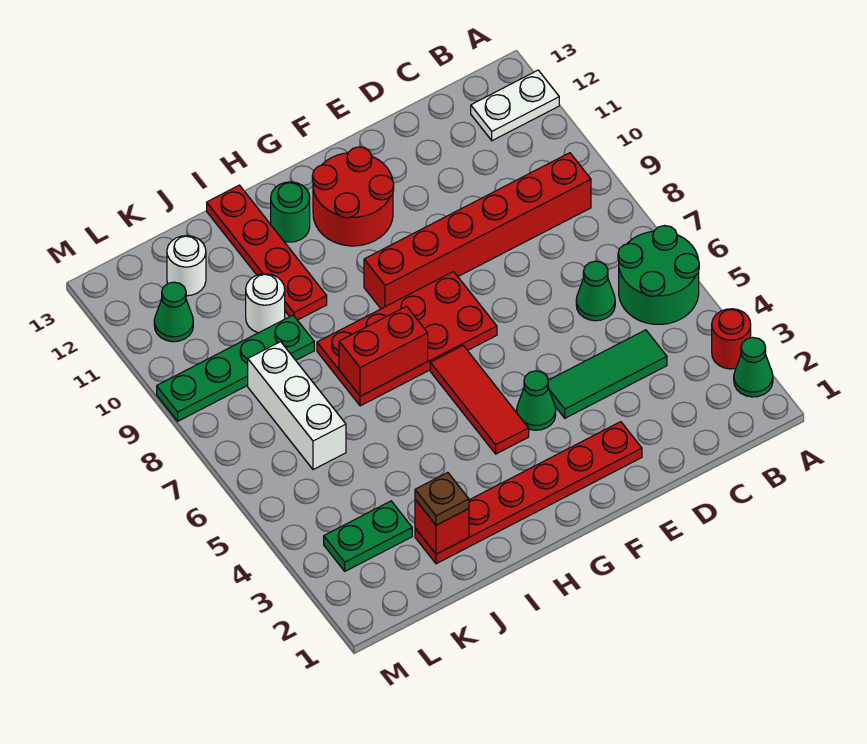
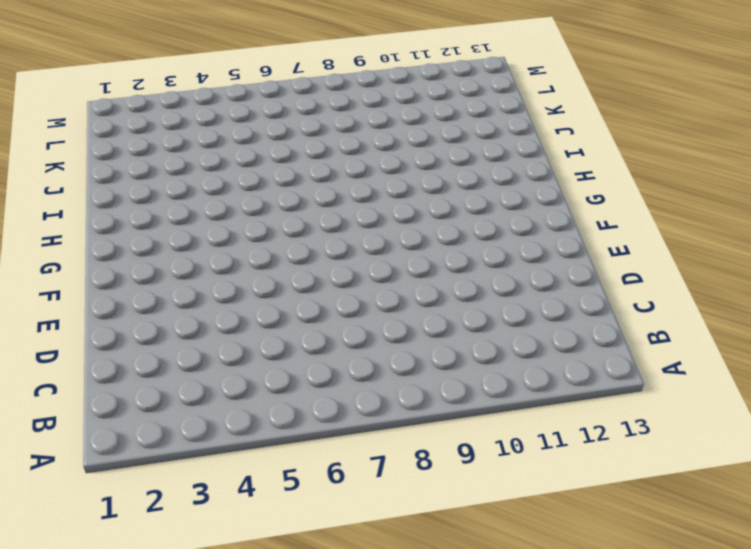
none -> green 1x1 cone [734,338,773,397]
none -> red 1x1 round brick [712,309,751,369]
none -> green 2x2 round brick [618,226,699,324]

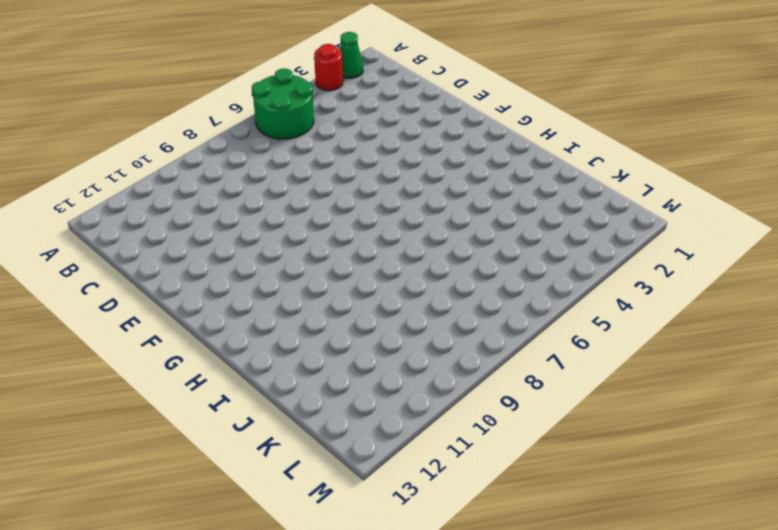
none -> white 1x2 plate [471,70,559,141]
none -> red 1x6 brick [364,153,591,309]
none -> green 1x3 tile [548,330,667,418]

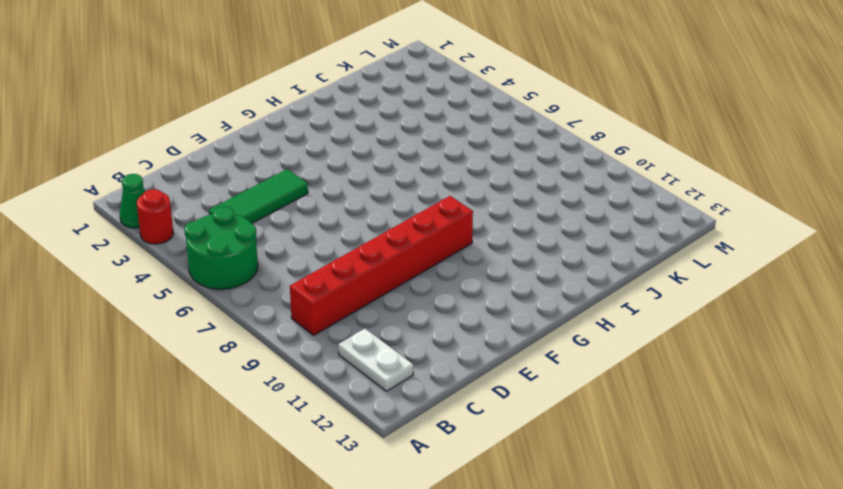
white 1x2 plate [338,329,413,391] -> white 1x2 plate turned to [471,70,559,141]
none -> green 1x1 cone [576,261,615,321]
none -> red 1x6 plate [415,422,642,564]
none -> green 1x1 cone [517,371,556,430]

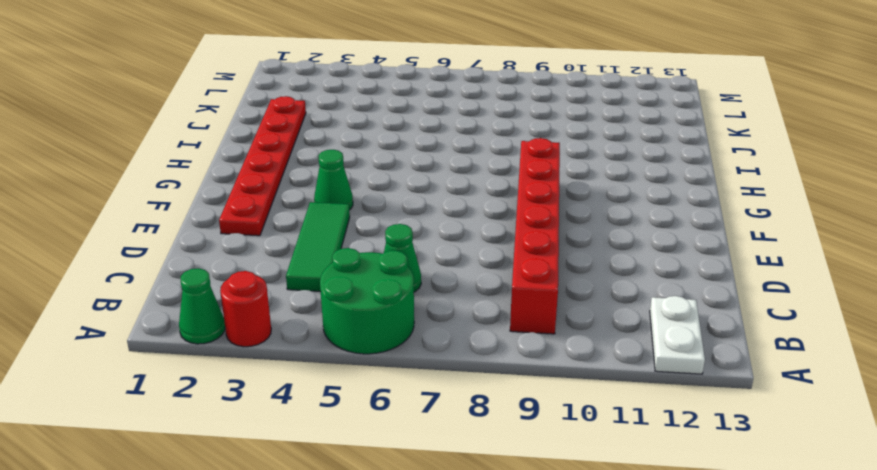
none -> red 2x4 plate [317,272,497,406]
none -> red 2x2 round brick [312,147,394,246]
none -> red 1x3 tile [430,346,529,454]

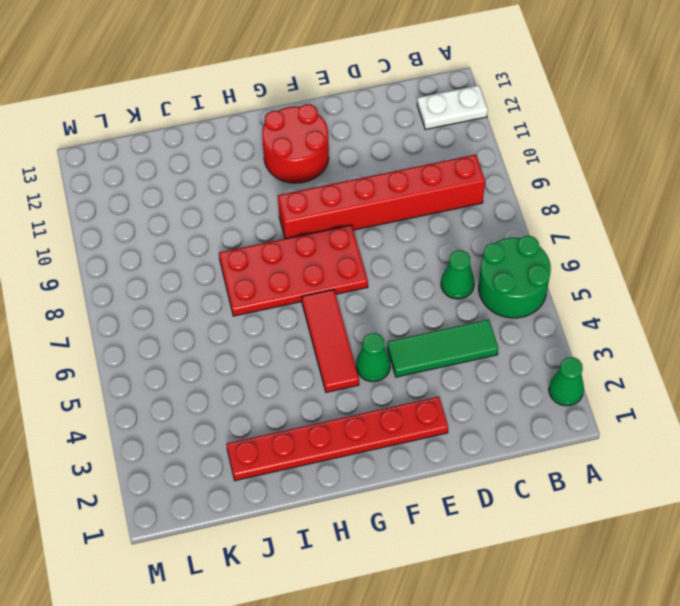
none -> red 1x1 round brick [712,309,751,369]
none -> green 1x1 round brick [271,182,310,242]
none -> red 1x4 plate [207,185,327,320]

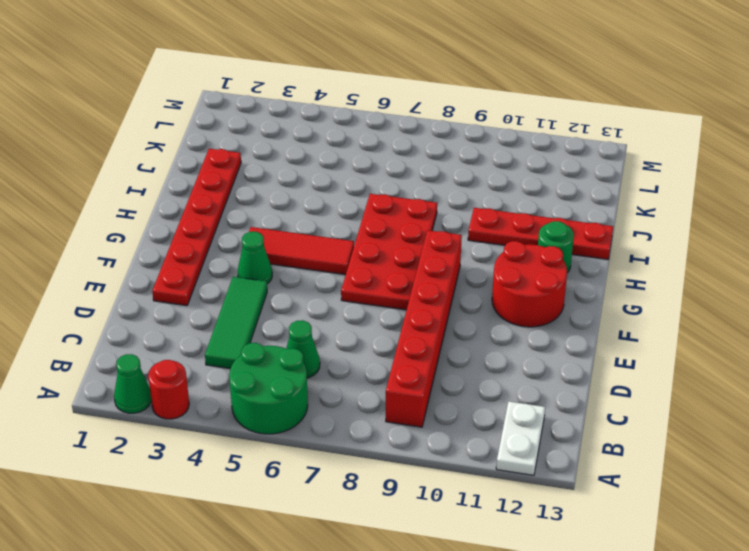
none -> green 1x4 plate [157,315,314,421]
none -> white 1x1 round brick [246,274,285,333]
none -> green 1x2 plate [324,501,412,571]

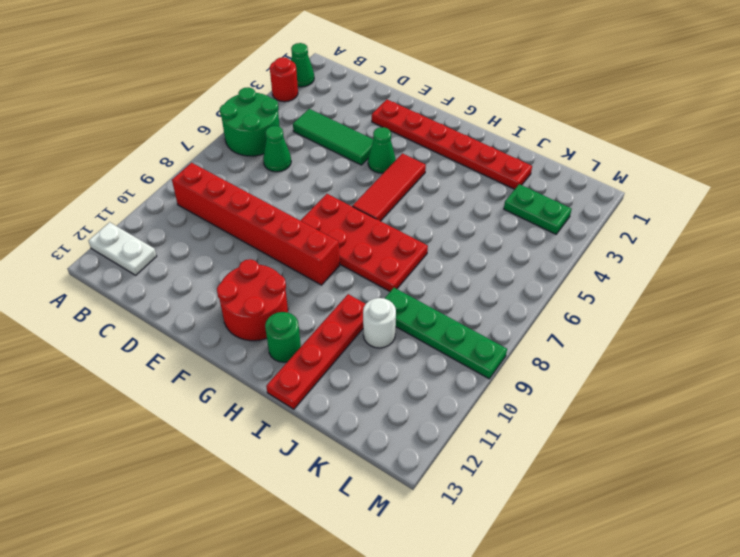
none -> white 1x3 brick [248,342,346,470]
none -> white 1x1 round brick [167,236,206,296]
none -> green 1x1 cone [154,282,193,342]

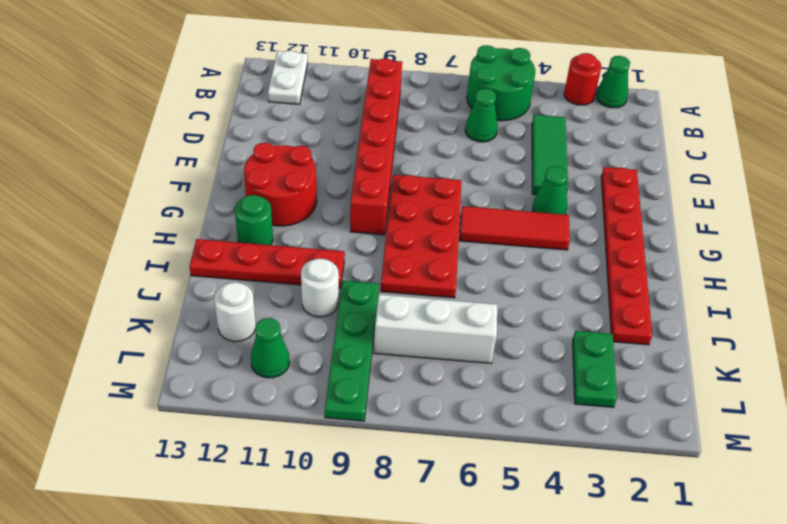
none -> red 1x2 brick [339,306,428,396]
none -> red 1x1 brick [415,499,469,554]
none -> brown 1x1 plate [415,473,469,525]

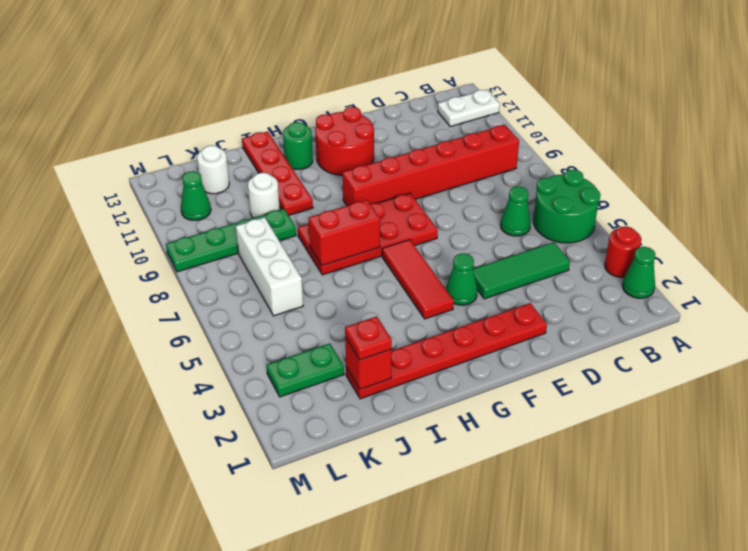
red 1x1 plate [345,316,392,360] -> brown 1x1 plate [415,473,469,525]

